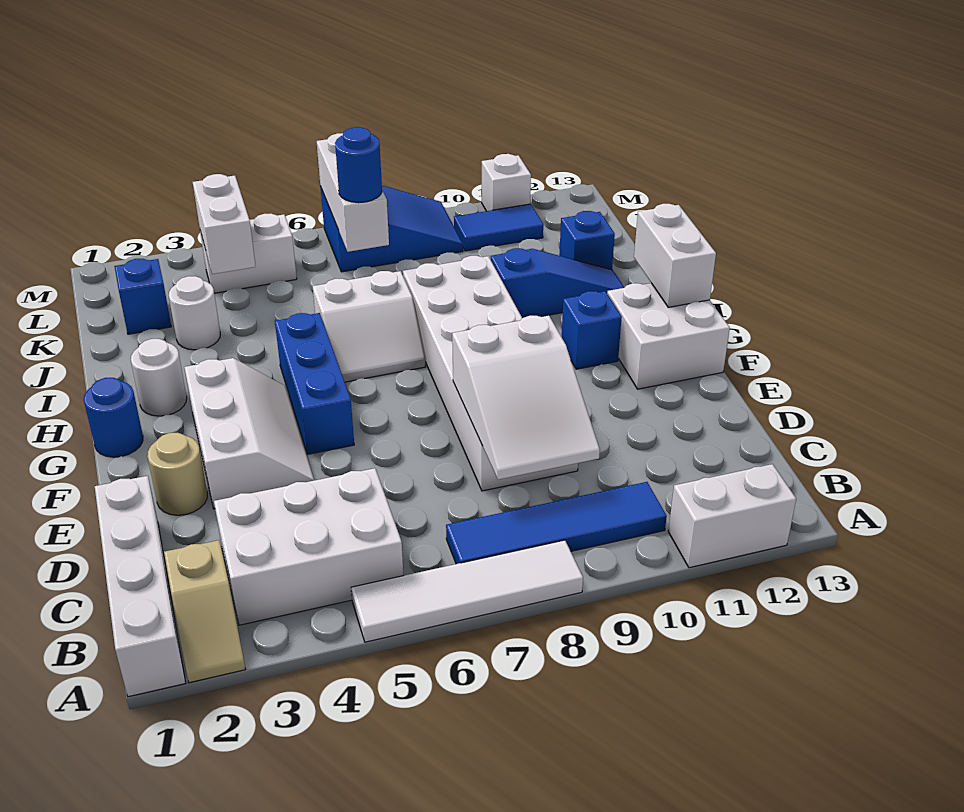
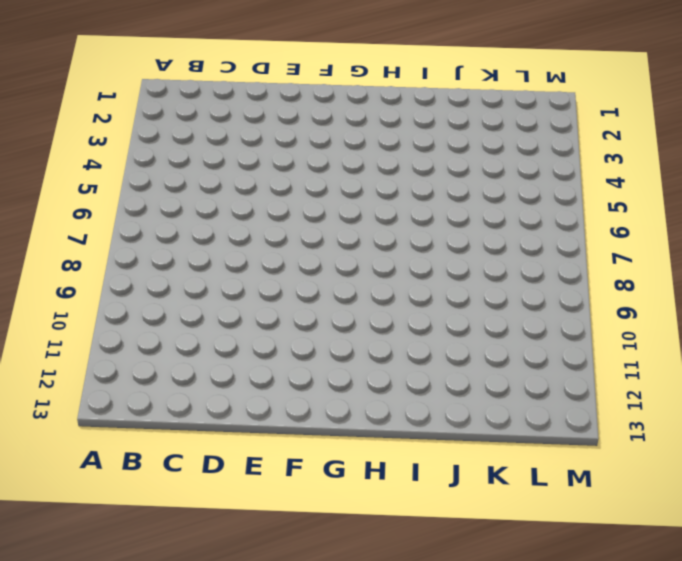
none -> white 1x4 brick [95,476,186,697]
none -> tan 1x2 slope [164,540,246,683]
none -> white 1x4 tile [351,540,583,642]

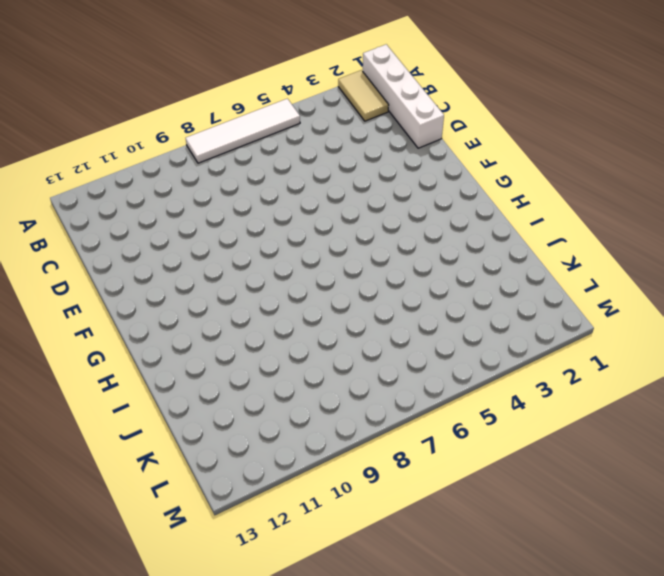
tan 1x2 tile [338,70,389,121] -> tan 1x2 slope [164,540,246,683]
none -> white 1x2 brick [668,464,796,568]
none -> white 2x3 brick [214,468,404,625]
none -> blue 1x4 tile [446,482,667,564]

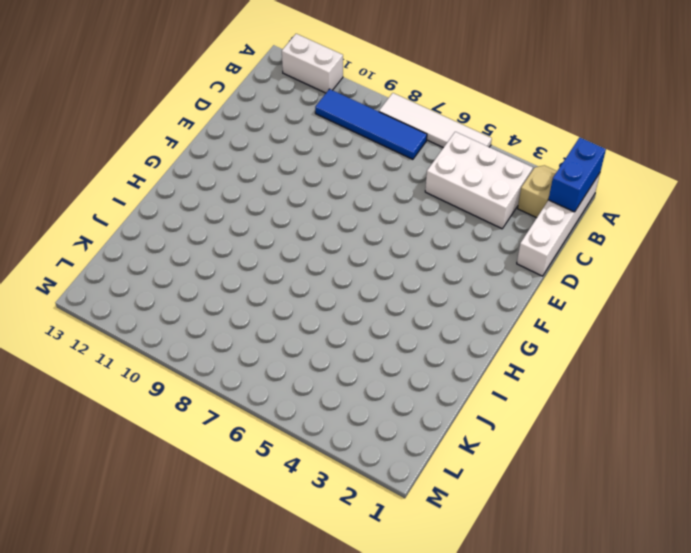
blue 1x2 brick [548,137,606,212] -> none
none -> white 2x6 brick [403,256,578,491]
none -> tan 1x1 round brick [147,433,207,515]
none -> white 2x3 slope [184,358,314,509]

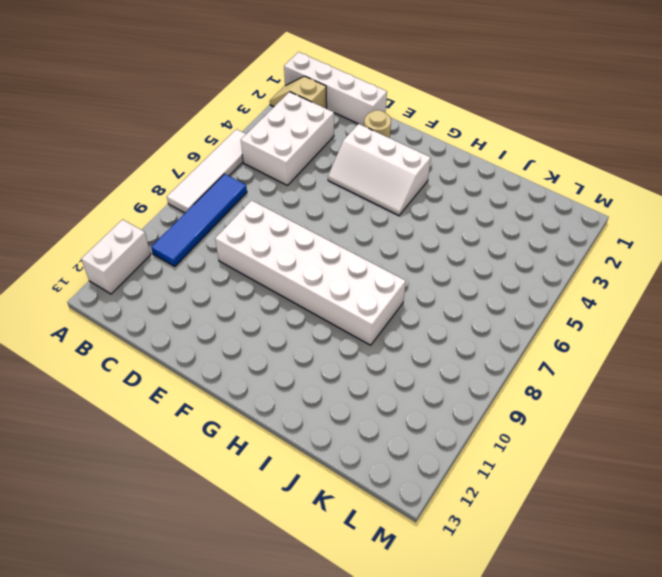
none -> blue 1x3 brick [275,313,354,454]
none -> white 2x2 brick [607,283,730,389]
none -> blue 1x1 round brick [84,378,143,457]

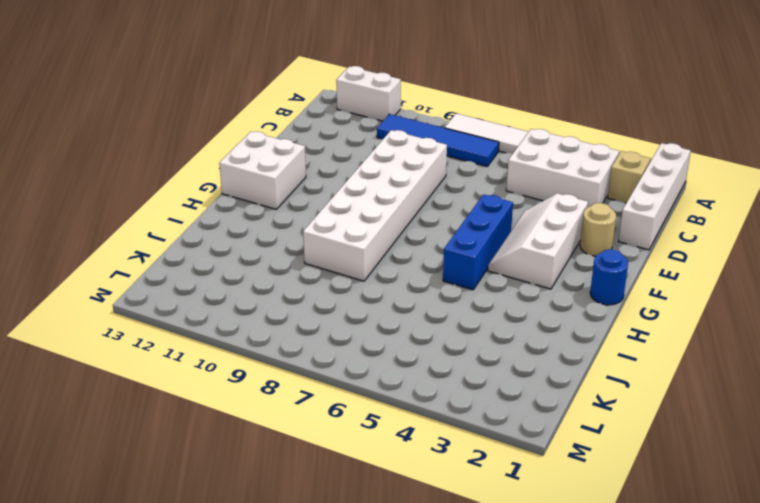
none -> blue 1x1 brick [562,291,622,369]
none -> white 1x1 round brick [131,339,187,416]
none -> white 2x2 slope [313,271,425,382]

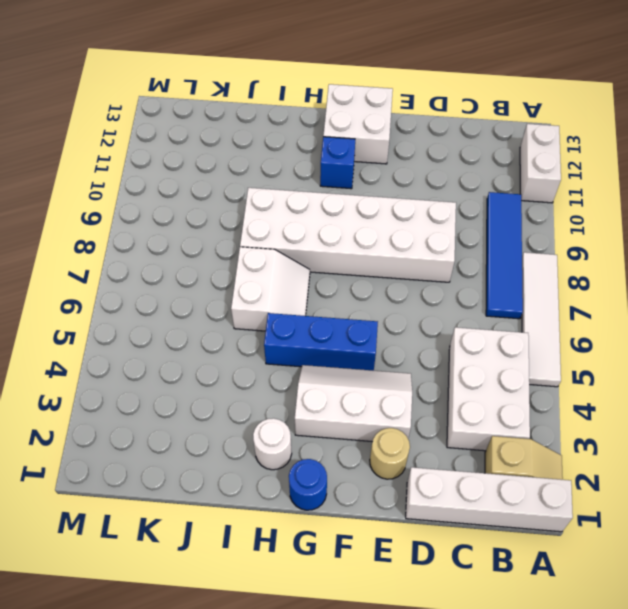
none -> blue 1x3 slope [491,248,624,318]
none -> white 1x1 round brick [169,276,220,350]
none -> blue 1x1 brick [559,211,615,270]

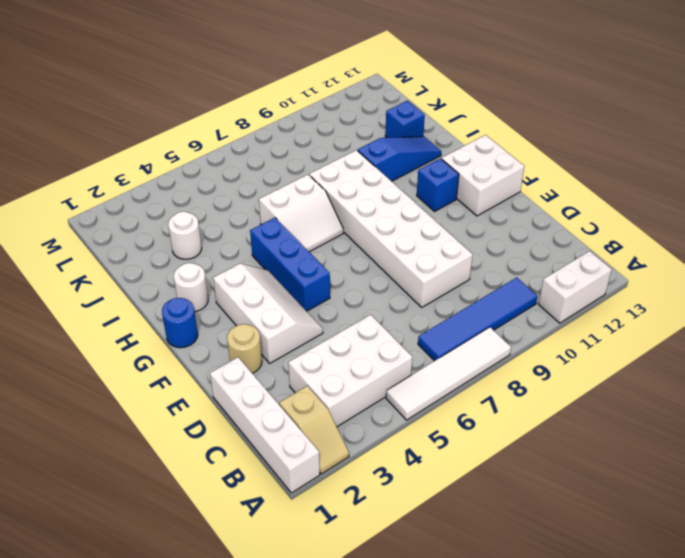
none -> blue 1x1 brick [114,259,171,334]
none -> white 1x2 brick [200,213,297,293]
none -> blue 2x3 slope [320,186,463,272]

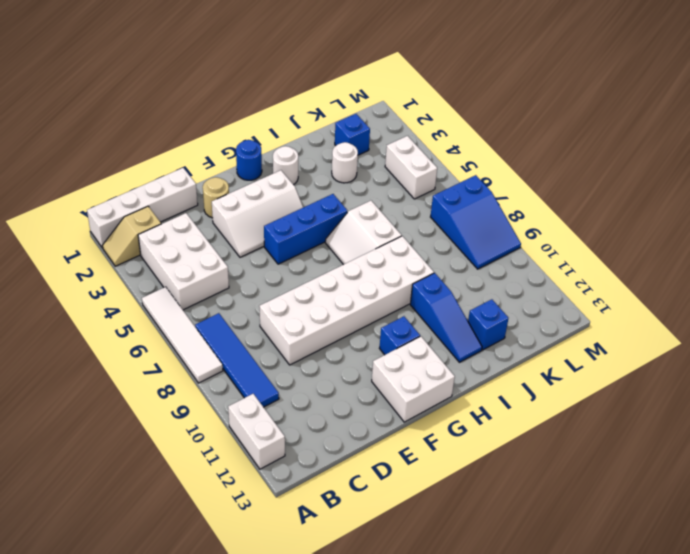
none -> blue 1x2 tile [454,204,543,251]
none -> white 1x1 brick [482,154,531,211]
none -> white 2x3 slope [452,315,600,480]

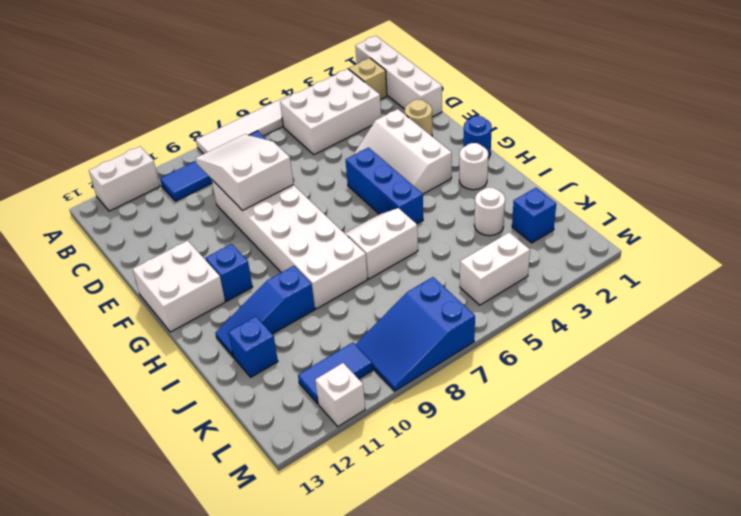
none -> white 1x2 brick [634,204,716,307]
none -> white 1x2 brick [193,174,256,274]
none -> white 1x3 brick [317,133,389,252]

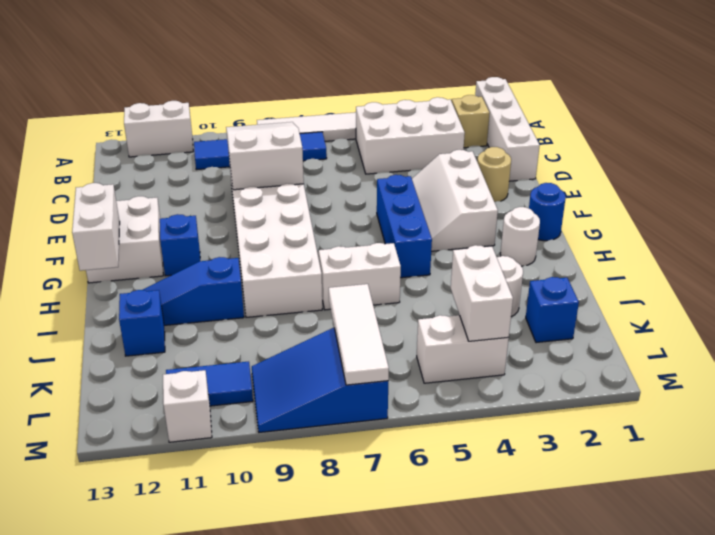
white 1x3 tile [329,284,389,385] -> white 1x3 brick [317,133,389,252]
none -> blue 1x1 round brick [335,127,382,203]

